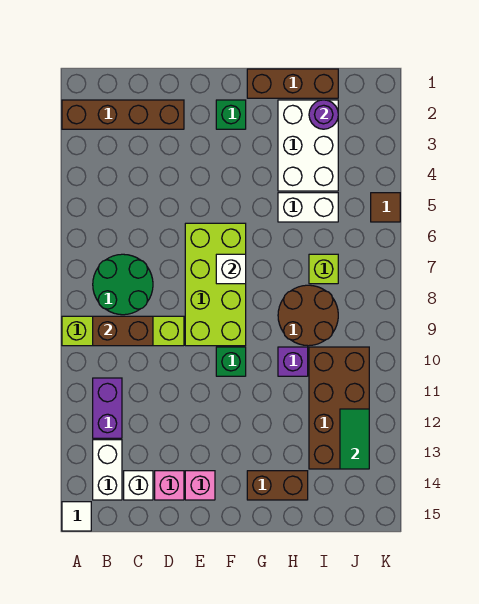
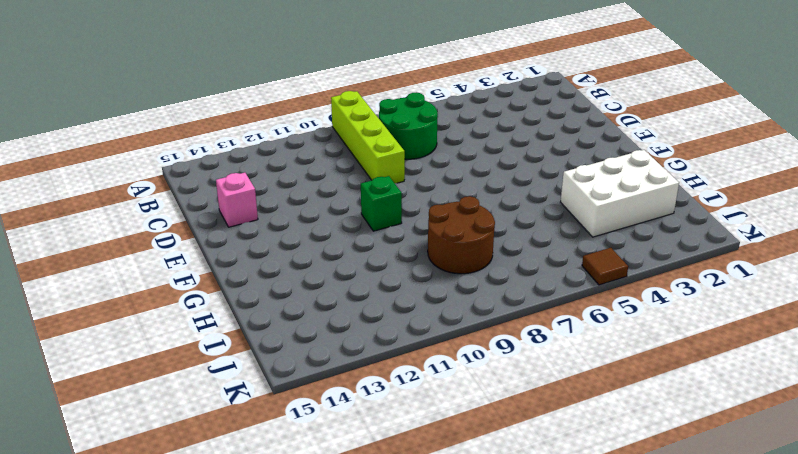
none -> brown 1x4 brick [62,100,184,129]
none -> white 1x1 tile [62,502,91,531]
none -> purple 1x2 brick [93,378,122,438]

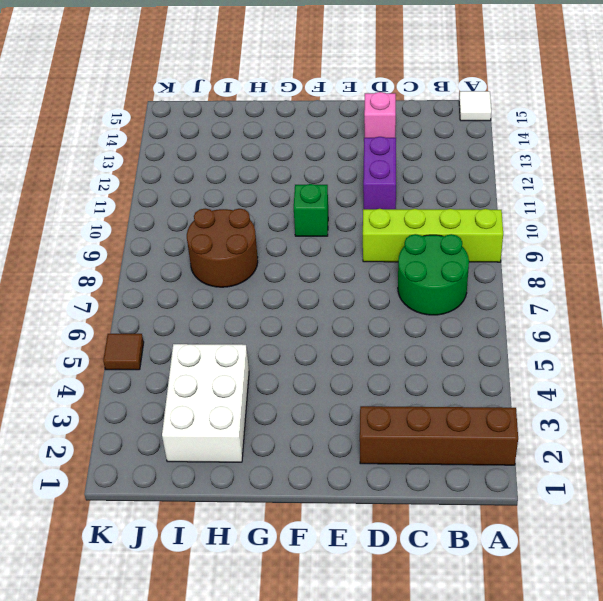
purple 1x2 brick [363,137,396,209] -> purple 1x2 brick moved to [93,378,122,438]
none -> white 1x2 brick [93,440,122,500]
none -> white 1x1 brick [124,471,153,500]
none -> lime 2x4 brick [185,223,246,346]

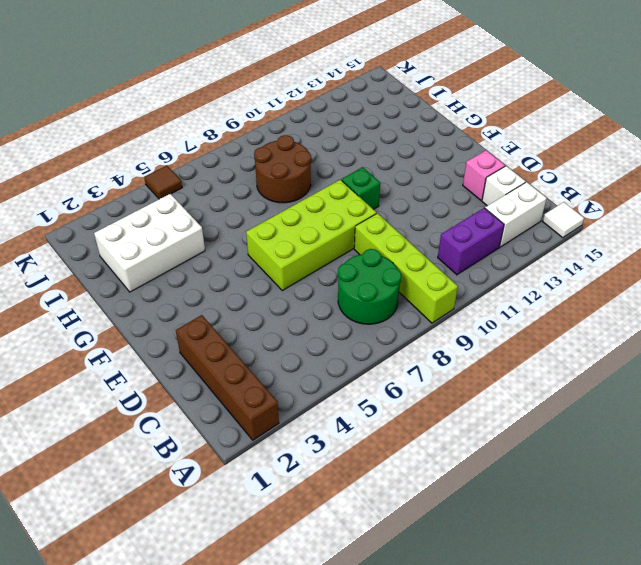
none -> pink 1x1 brick [185,471,215,500]
none -> green 1x1 brick [216,100,246,129]
none -> brown 1x3 brick [247,69,338,98]

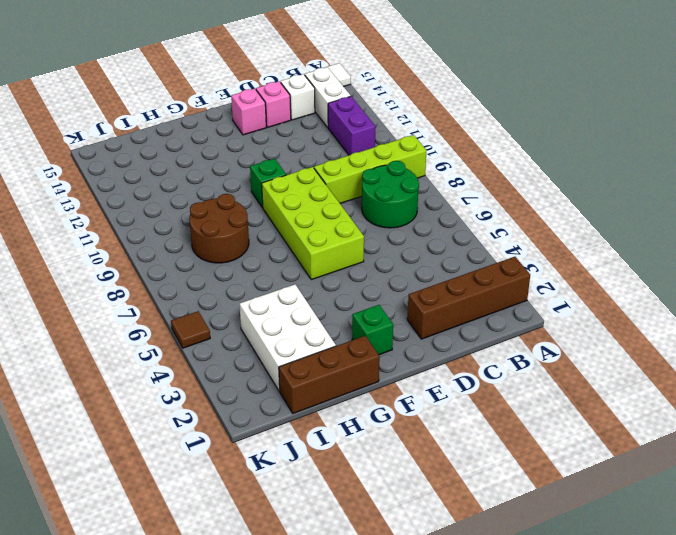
none -> brown 1x2 brick [247,471,308,500]
none -> white 1x2 brick [278,193,338,222]
none -> purple 1x1 brick [278,347,308,376]

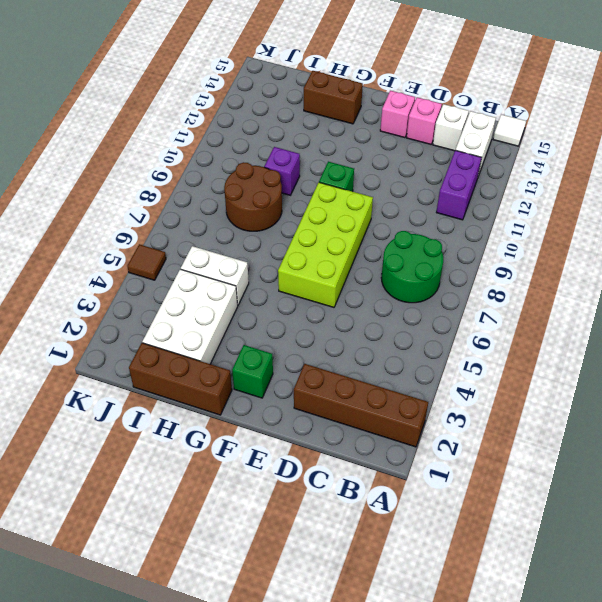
none -> lime 1x4 brick [62,316,184,346]
none -> lime 1x1 brick [309,254,338,284]
none -> brown 2x4 brick [309,347,369,469]

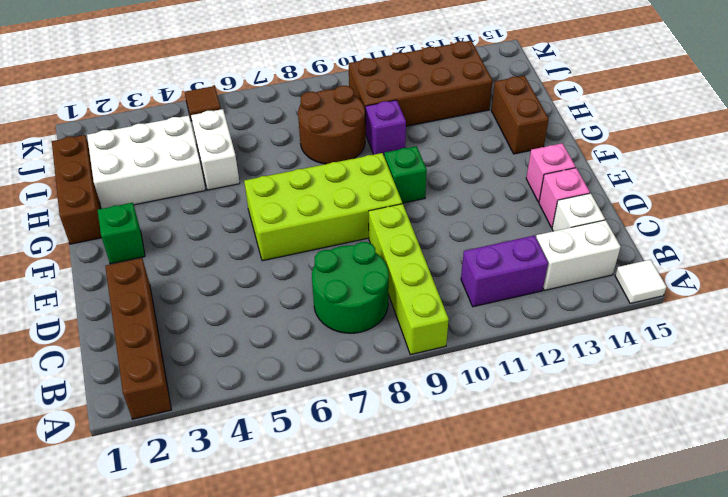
none -> lime 1x1 brick [309,254,338,284]
none -> brown 1x2 brick [93,316,153,346]
none -> white 1x1 brick [216,254,246,284]

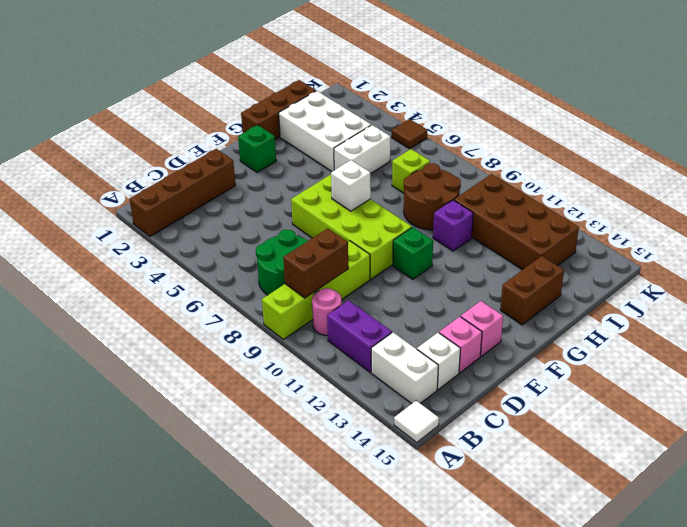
pink 1x1 round brick [312,288,342,335] -> none
none -> purple 1x1 round brick [309,100,338,129]
none -> green 1x2 tile [340,409,369,469]

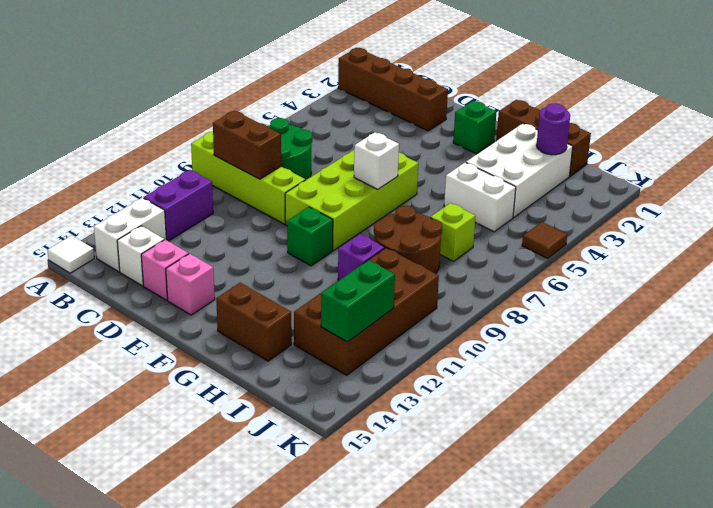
green 1x2 brick [321,260,395,342] -> green 1x2 tile [340,409,369,469]

